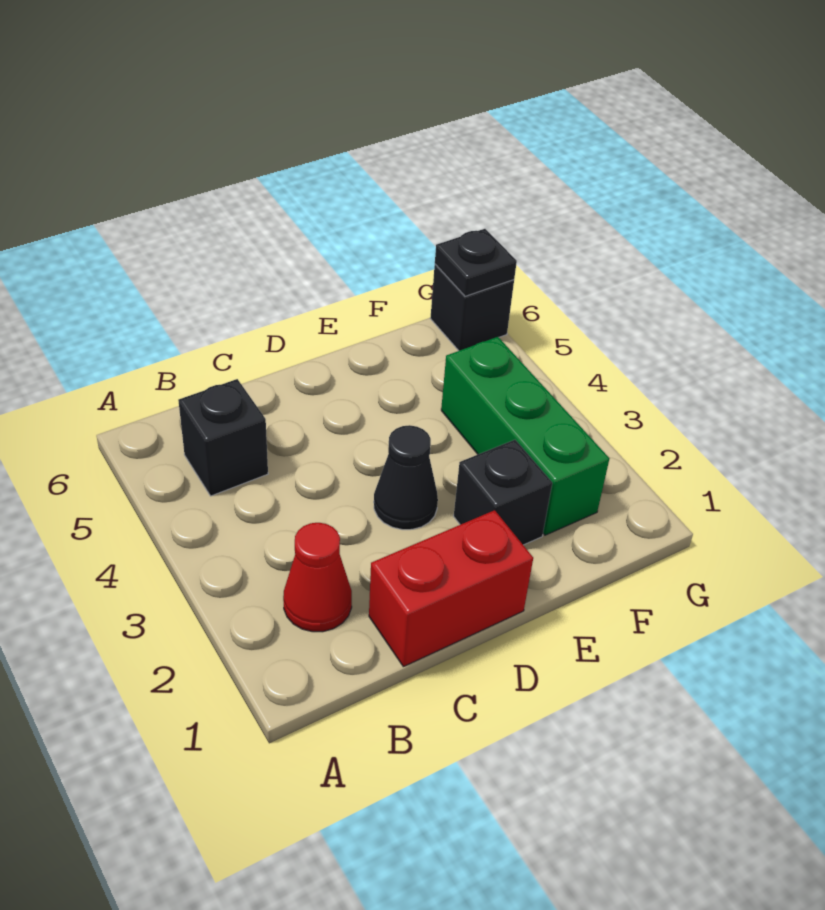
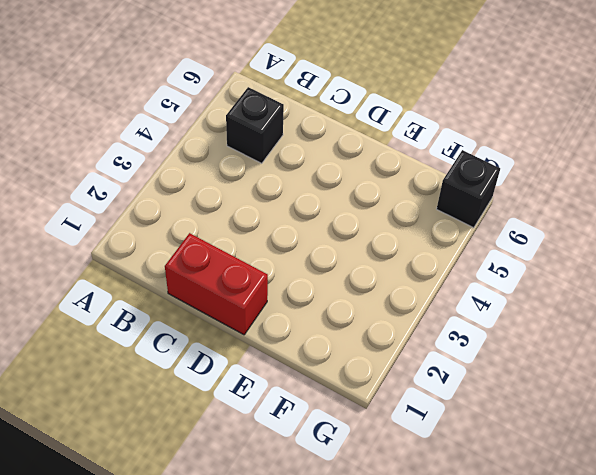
none -> red 1x1 cone [283,523,352,632]
none -> black 1x1 cone [374,425,438,530]

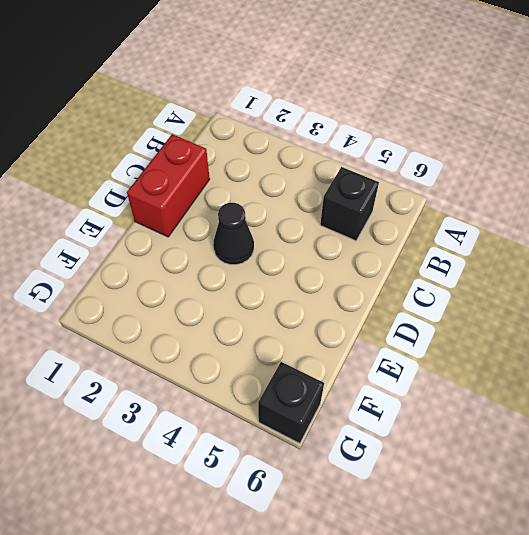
none -> red 1x1 cone [283,523,352,632]
none -> black 1x1 brick [454,440,552,545]

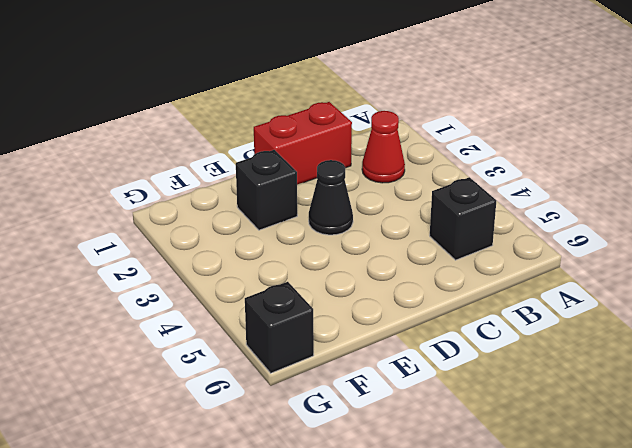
none -> green 1x3 brick [441,337,609,535]
none -> black 1x1 plate [435,229,517,296]

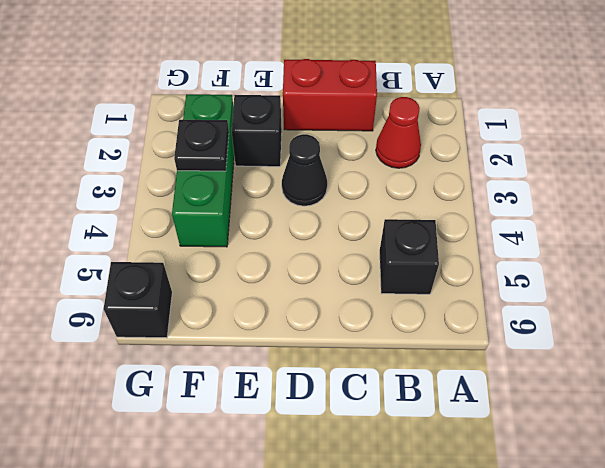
black 1x1 plate [174,120,229,171] -> black 1x1 plate moved to [435,229,517,296]

